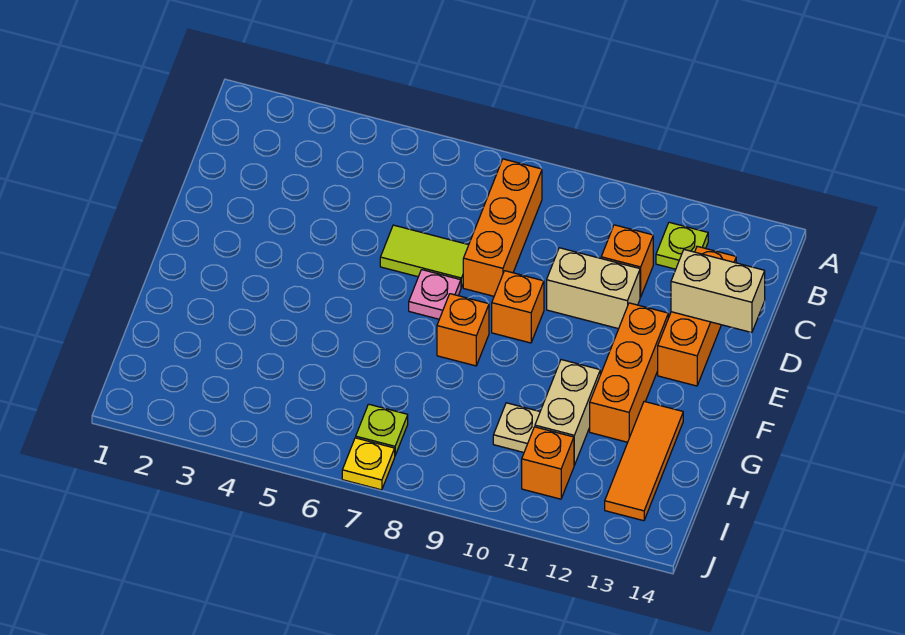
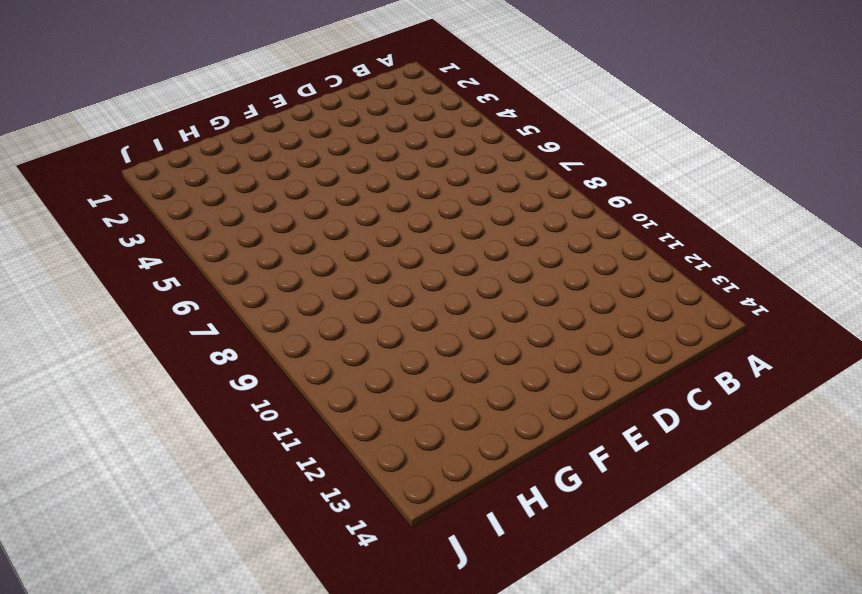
none -> orange 1x3 brick [463,159,542,296]
none -> lime 1x1 plate [656,222,708,269]
none -> orange 1x1 brick [601,225,653,297]

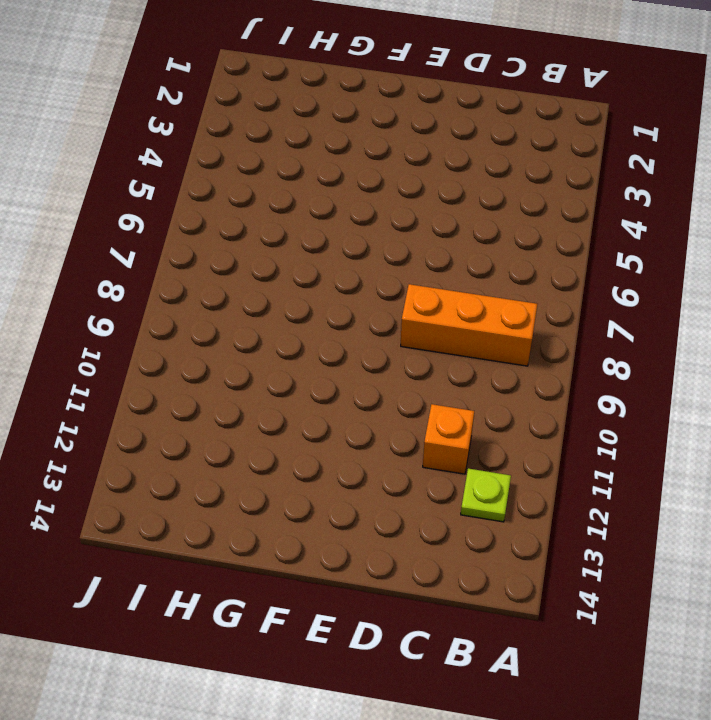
none -> orange 1x3 brick [658,246,736,386]
none -> lime 1x2 tile [380,225,468,288]
none -> tan 1x2 brick [547,248,640,329]

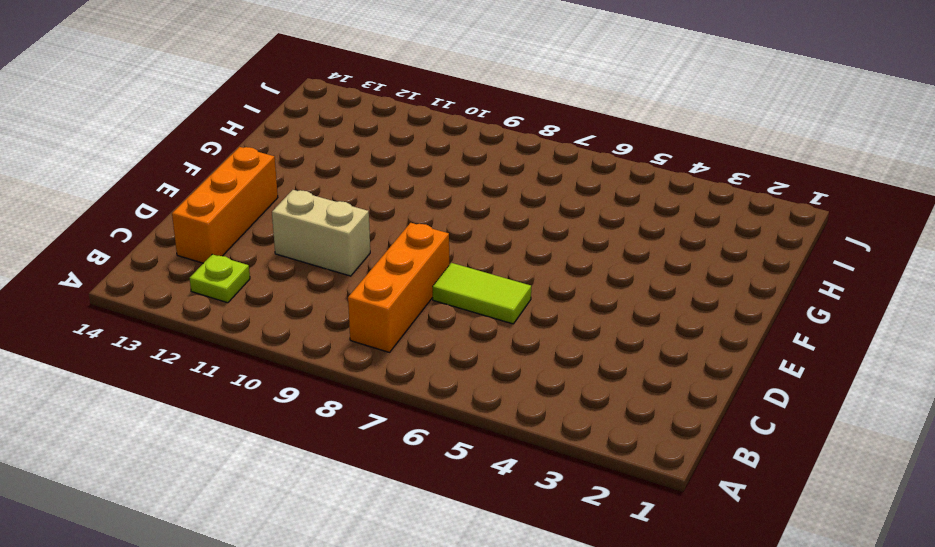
none -> orange 1x1 brick [601,225,653,297]
none -> pink 1x1 plate [409,270,461,319]
none -> orange 1x1 brick [492,271,544,343]

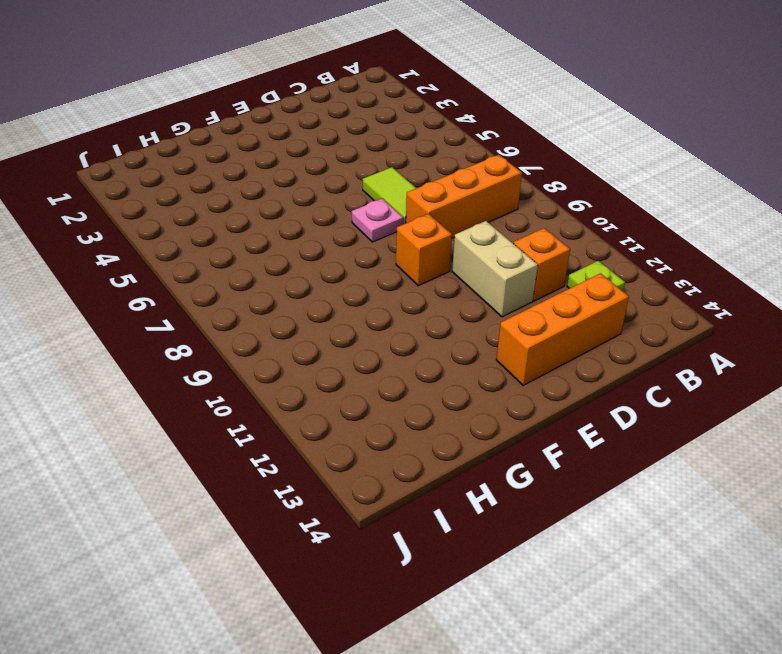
none -> orange 1x3 brick [590,303,668,442]
none -> orange 1x1 brick [437,294,489,366]
none -> tan 1x2 brick [535,360,600,465]

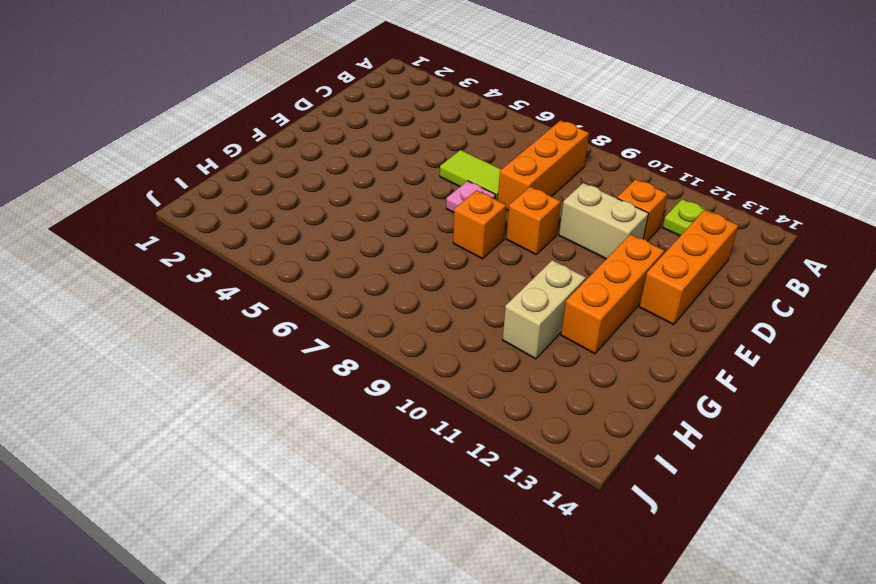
none -> orange 1x3 tile [605,401,683,521]
none -> tan 1x1 plate [493,403,540,452]
none -> lime 1x1 plate [356,404,408,455]

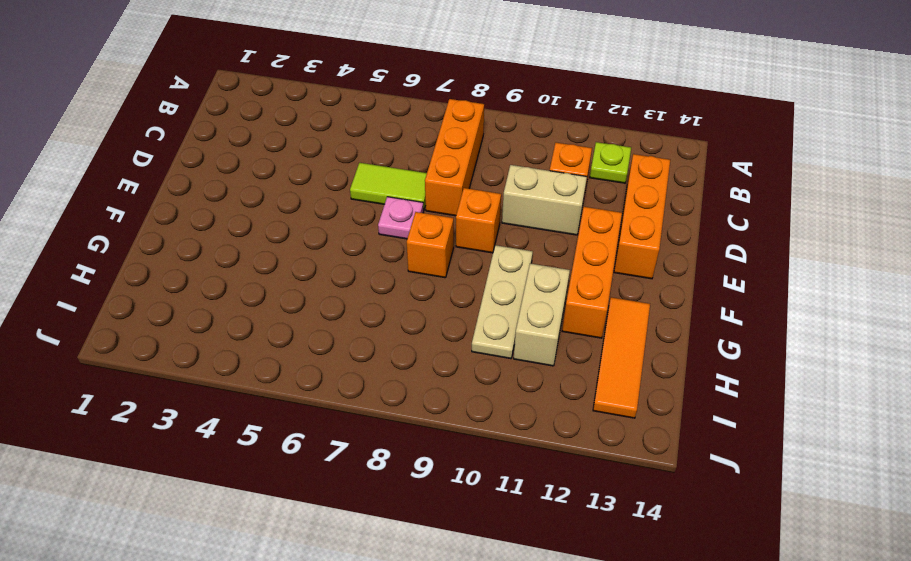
tan 1x3 plate [472,245,533,359] -> tan 1x1 plate [493,403,540,452]
none -> lime 1x1 plate [356,404,408,455]
none -> orange 1x1 brick [522,427,574,499]
none -> yellow 1x1 plate [342,438,395,490]

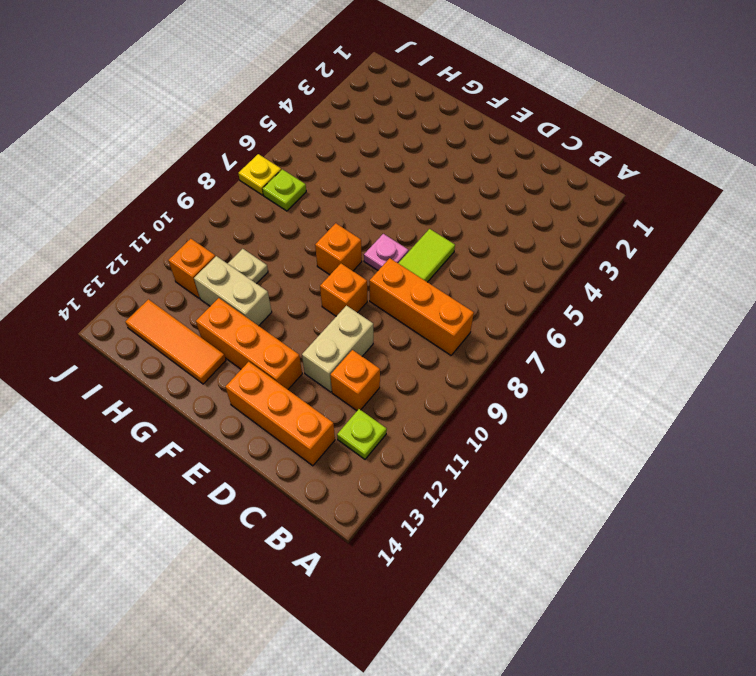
none -> tan 1x2 brick [671,250,765,333]

